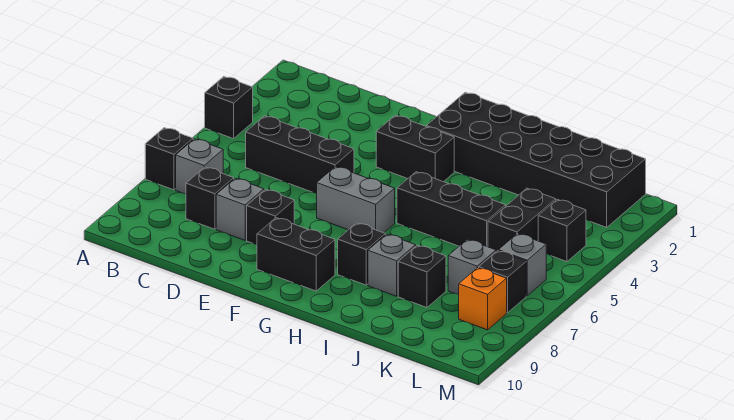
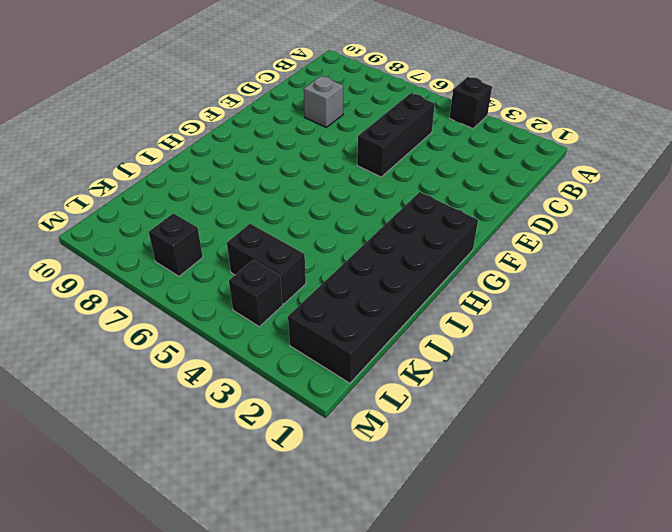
none -> black 1x1 brick [145,128,193,190]
none -> grey 1x1 brick [176,139,223,194]
none -> black 1x1 brick [186,167,234,229]

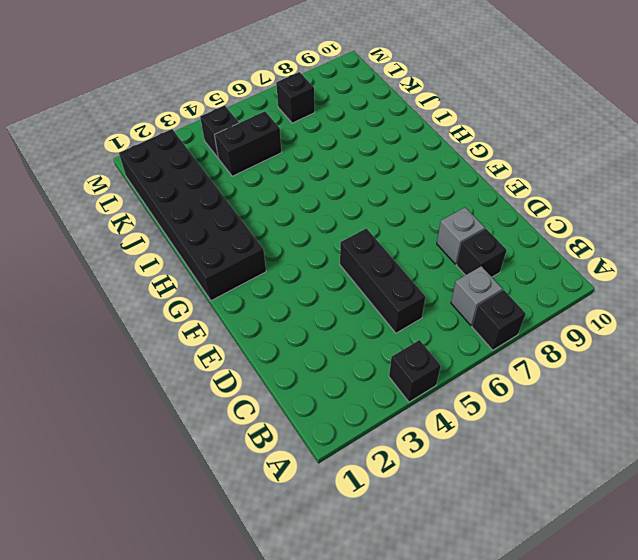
none -> black 1x1 brick [247,189,294,244]
none -> black 1x2 brick [376,115,454,182]
none -> grey 1x2 brick [317,166,395,233]

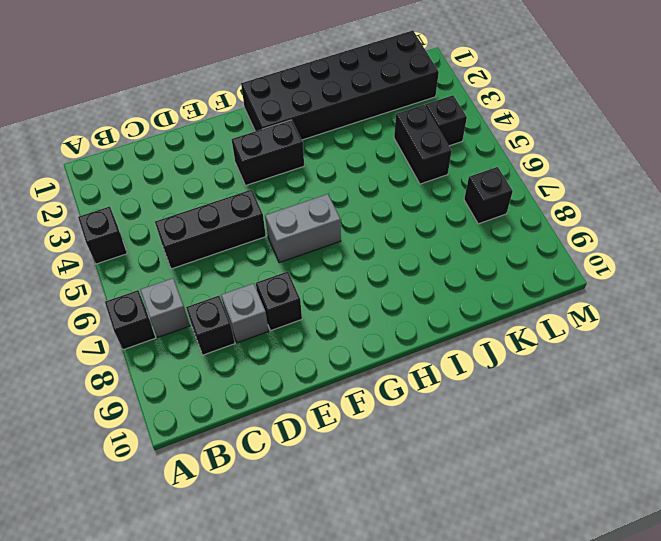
none -> black 1x2 brick [257,218,335,291]
none -> black 1x3 brick [397,172,506,247]
none -> black 1x1 brick [338,223,385,285]

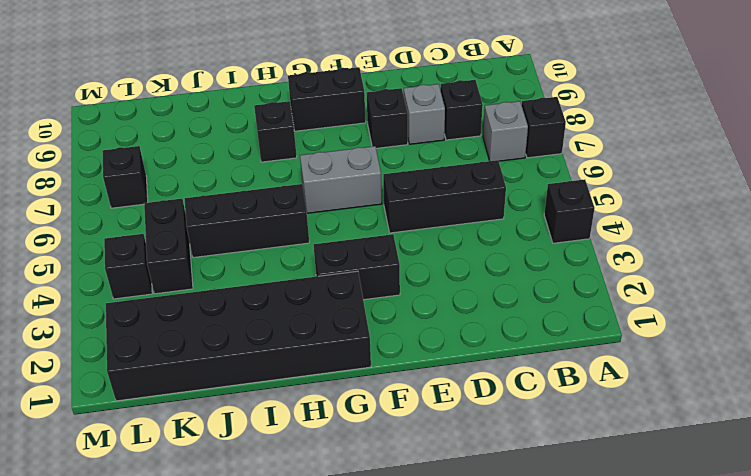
none -> grey 1x1 brick [368,234,416,296]
none -> black 1x1 brick [398,245,446,307]
none -> grey 1x1 brick [448,239,496,294]

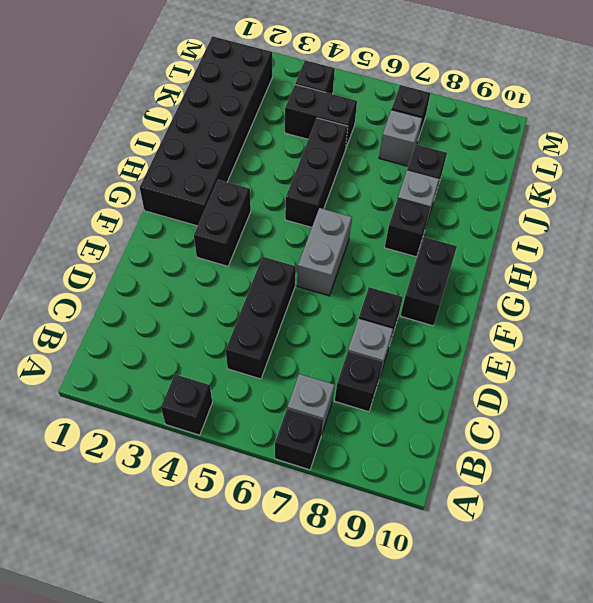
none -> grey 1x1 brick [499,234,546,296]
none -> orange 1x1 brick [459,268,507,330]

